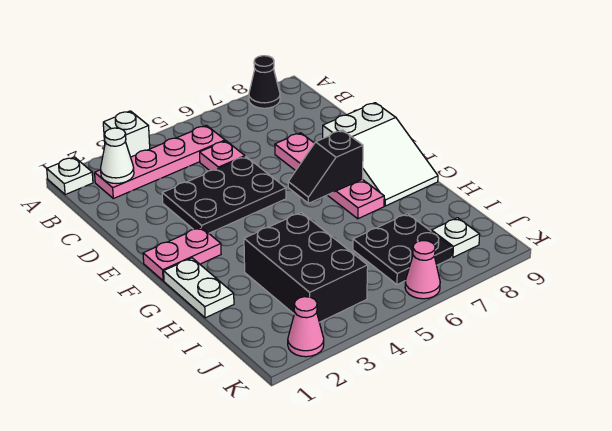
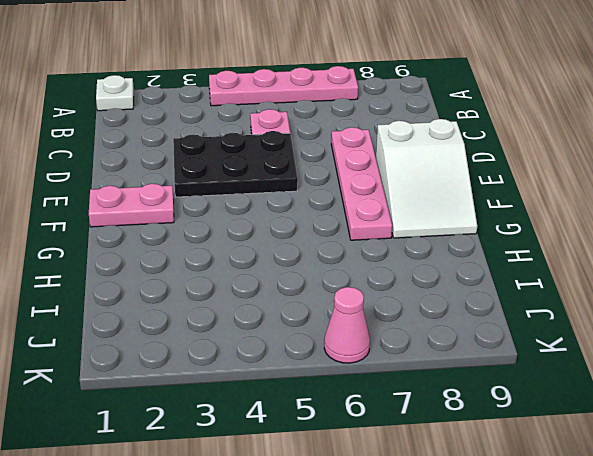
pink 1x4 plate [209,66,358,106] -> pink 1x4 plate moved to [95,125,225,199]
none -> white 1x1 brick [103,111,150,157]
none -> black 1x1 cone [249,56,280,108]
none -> white 1x2 plate [164,258,234,318]

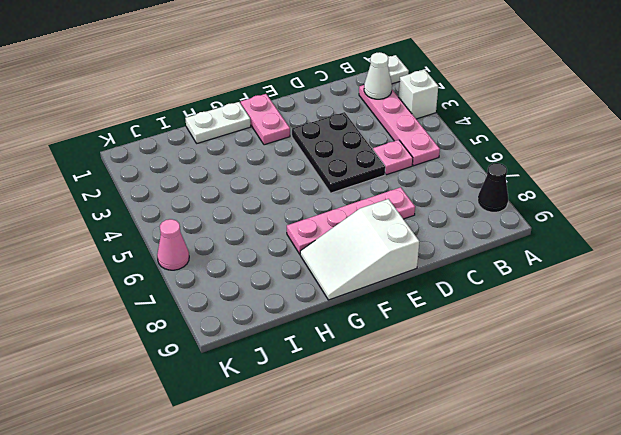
none -> black 2x3 brick [244,213,368,322]
none -> black 2x2 plate [353,214,452,285]
none -> white 1x1 plate [431,218,480,257]

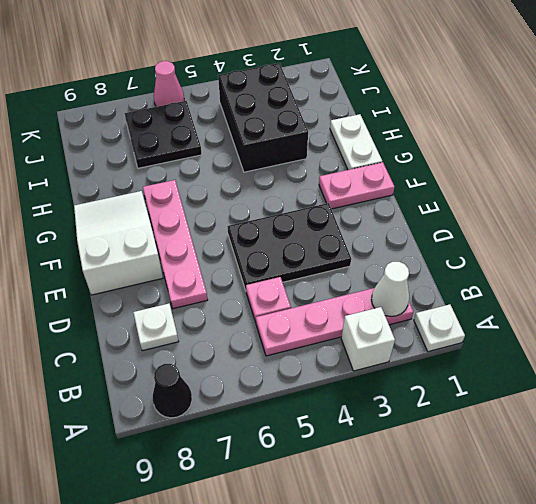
white 1x1 plate [133,304,179,351] -> white 1x1 plate moved to [431,218,480,257]
none -> pink 1x1 cone [288,297,324,357]
none -> black 1x2 slope [288,130,363,203]

